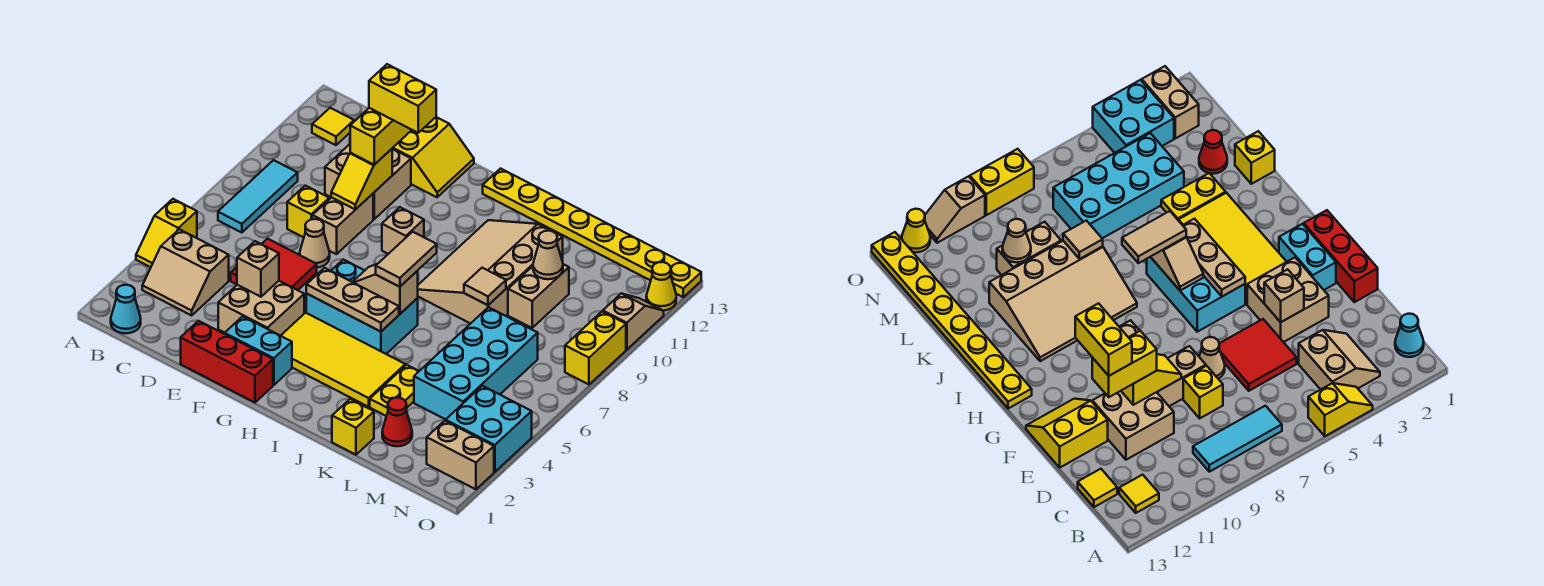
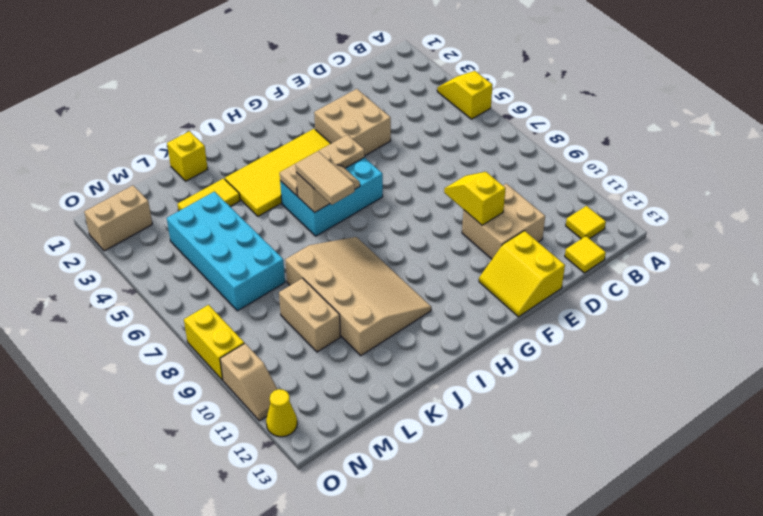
yellow 1x2 tile [178,178,240,211] -> yellow 1x2 plate [370,365,419,416]
none -> cyan 1x1 cone [111,285,141,333]
none -> tan 2x2 slope [142,229,229,315]
none -> cyan 1x3 tile [218,160,298,233]
none -> red 2x2 tile [231,239,317,290]

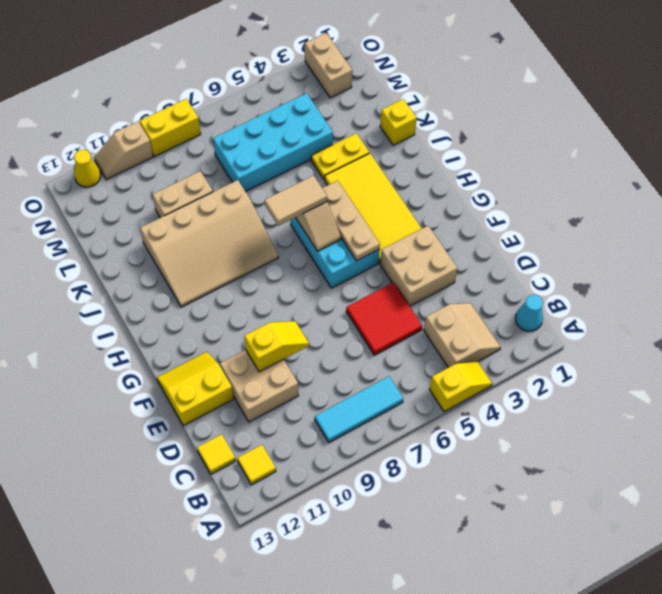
none -> yellow 1x1 brick [287,186,329,237]
none -> red 1x3 brick [181,321,273,403]
none -> tan 1x1 cone [300,219,330,267]
none -> tan 1x2 brick [312,194,373,254]

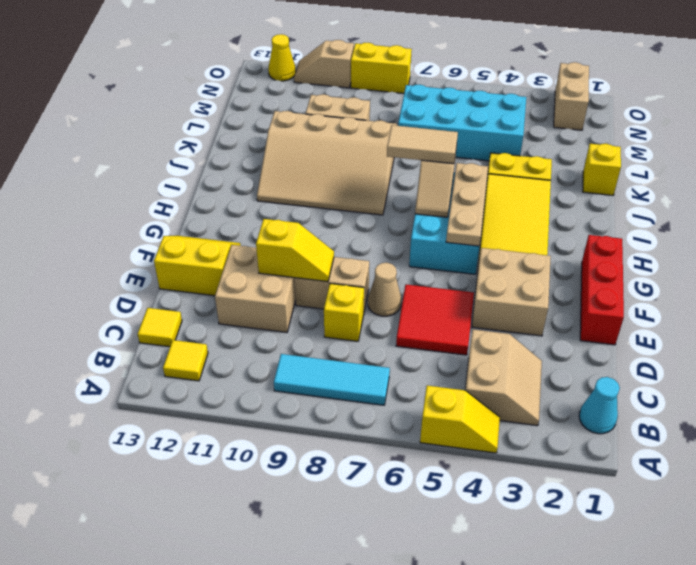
none -> cyan 1x2 brick [225,316,292,385]
none -> tan 1x1 brick [382,207,424,254]
none -> yellow 1x8 plate [483,169,701,297]
none -> red 1x1 cone [382,398,412,446]

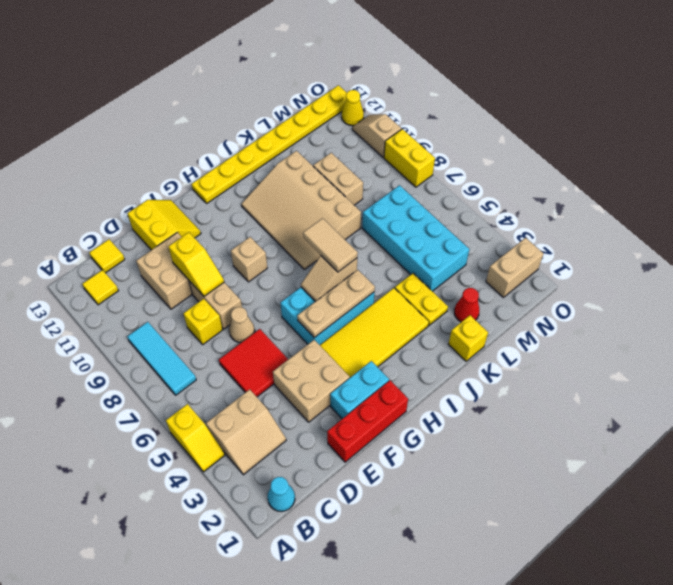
none -> cyan 2x2 brick [446,386,532,472]
none -> tan 1x1 brick [237,241,279,297]
none -> tan 1x1 tile [464,268,506,305]
none -> tan 1x1 cone [533,231,563,279]

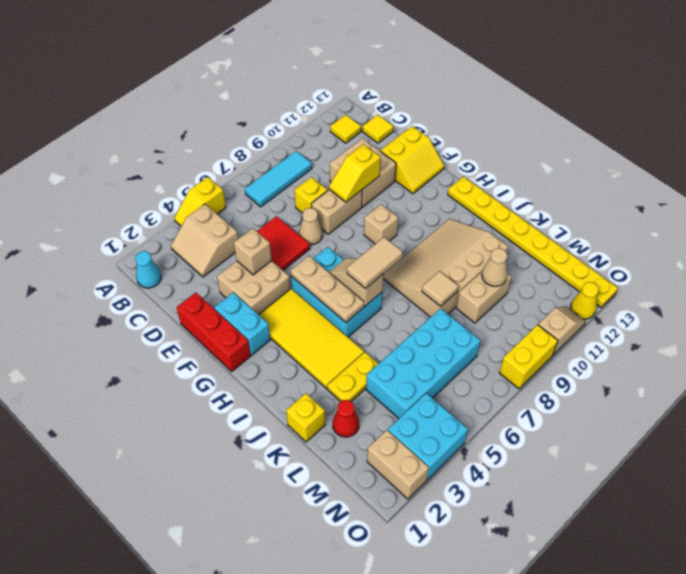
none -> yellow 1x2 brick [350,108,411,165]
none -> yellow 1x2 brick [369,64,436,133]

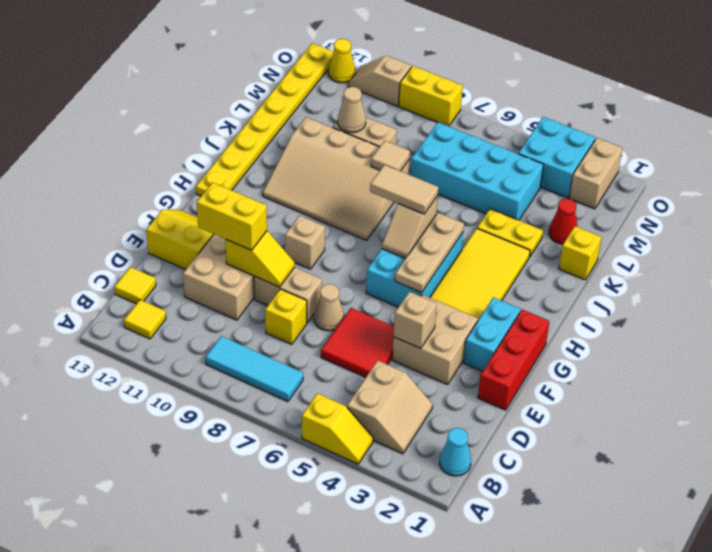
none -> yellow 1x2 brick [369,64,436,133]

